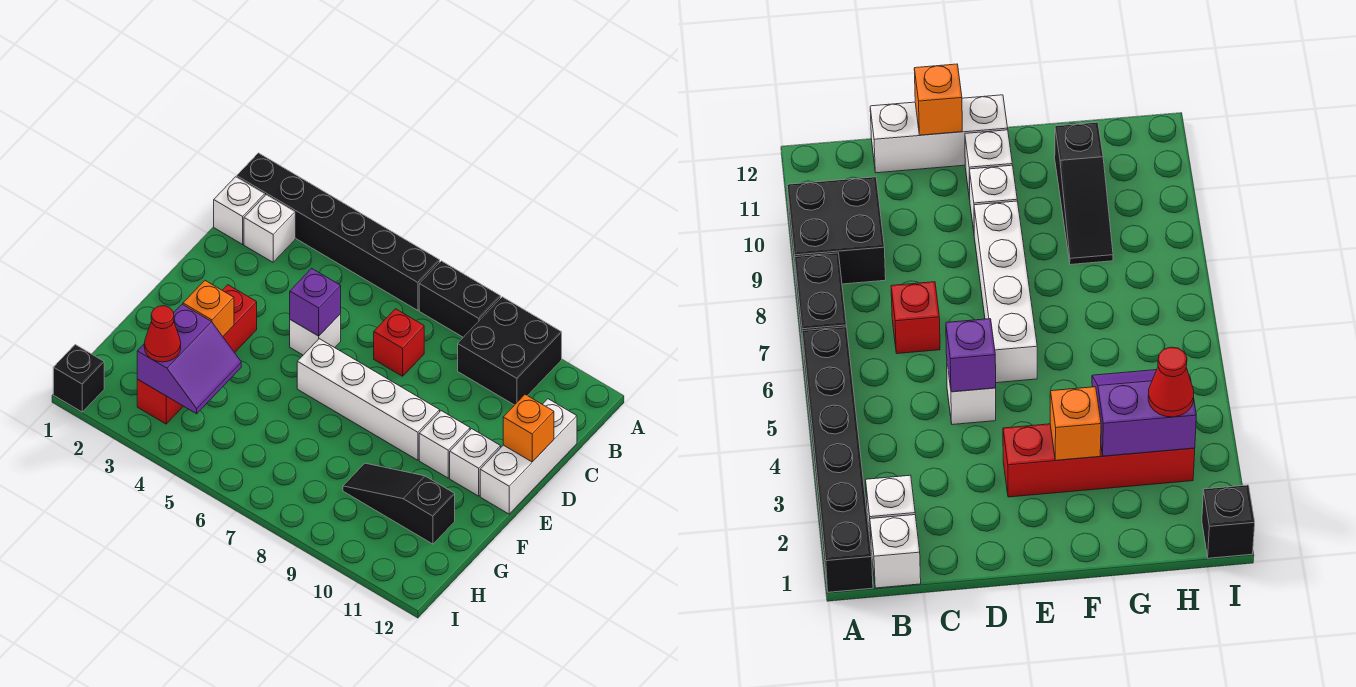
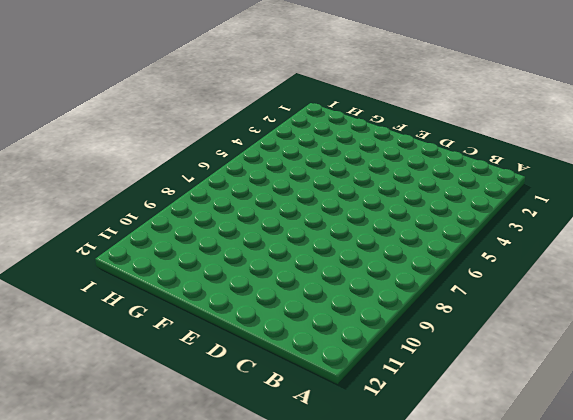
none -> black 1x6 brick [237,153,440,310]
none -> black 1x2 brick [419,261,501,337]
none -> black 2x2 brick [458,297,562,405]

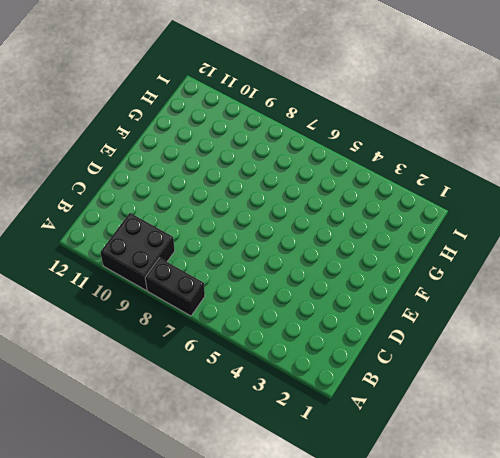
none -> black 1x6 brick [237,153,440,310]
none -> white 1x1 brick [214,177,264,244]
none -> white 1x1 brick [244,195,295,262]

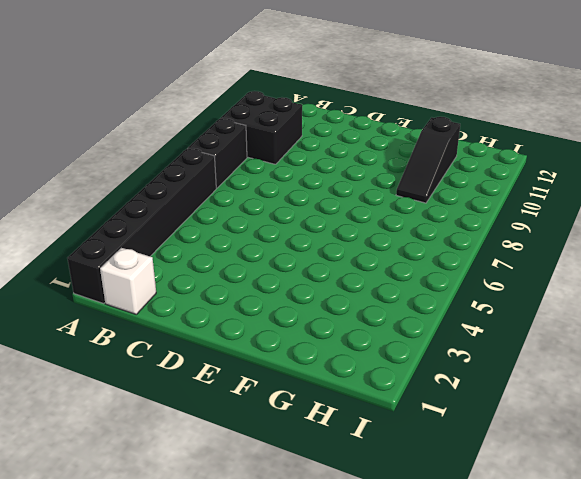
none -> white 1x1 brick [244,195,295,262]
none -> red 1x1 brick [374,309,424,376]
none -> white 1x3 brick [480,399,577,514]

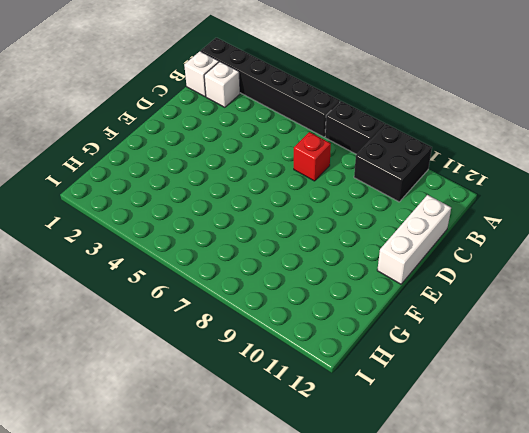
none -> white 1x1 brick [290,314,341,355]
none -> red 1x4 brick [137,285,257,424]
none -> white 1x4 brick [297,339,440,460]

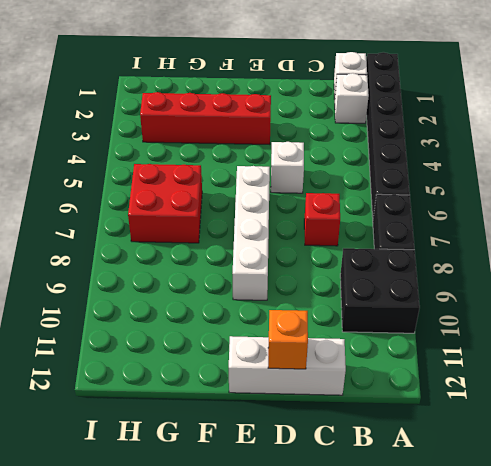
red 2x2 brick [128,164,202,243] -> none
none -> white 1x1 brick [419,411,470,478]
none -> white 1x1 brick [450,429,501,496]
none -> black 1x3 slope [343,463,455,544]

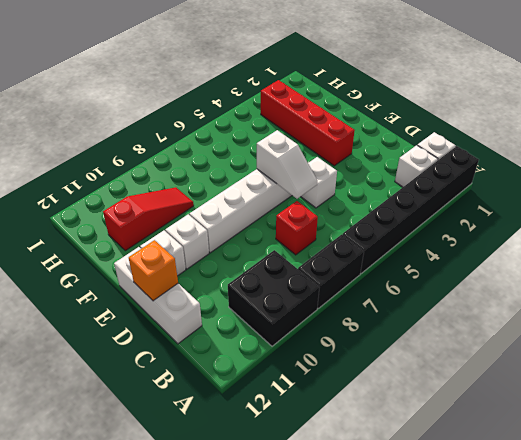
white 1x2 slope [257,130,317,199] -> none
red 1x3 slope [103,187,194,251] -> black 1x3 slope [343,463,455,544]
none -> black 1x1 brick [53,345,104,412]
none -> purple 1x1 brick [290,268,341,336]
none -> orange 1x1 brick [183,281,234,336]

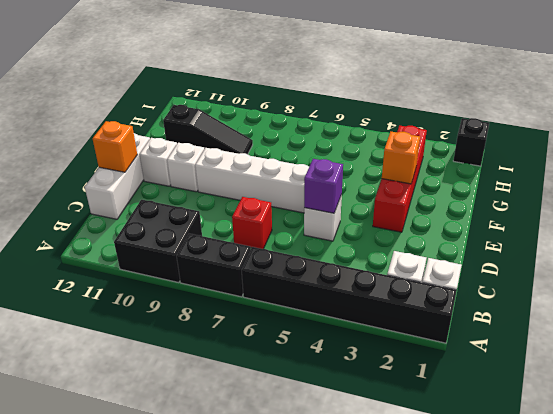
none -> purple 2x2 slope [137,304,241,414]
none -> red 1x1 cone [144,306,181,362]

